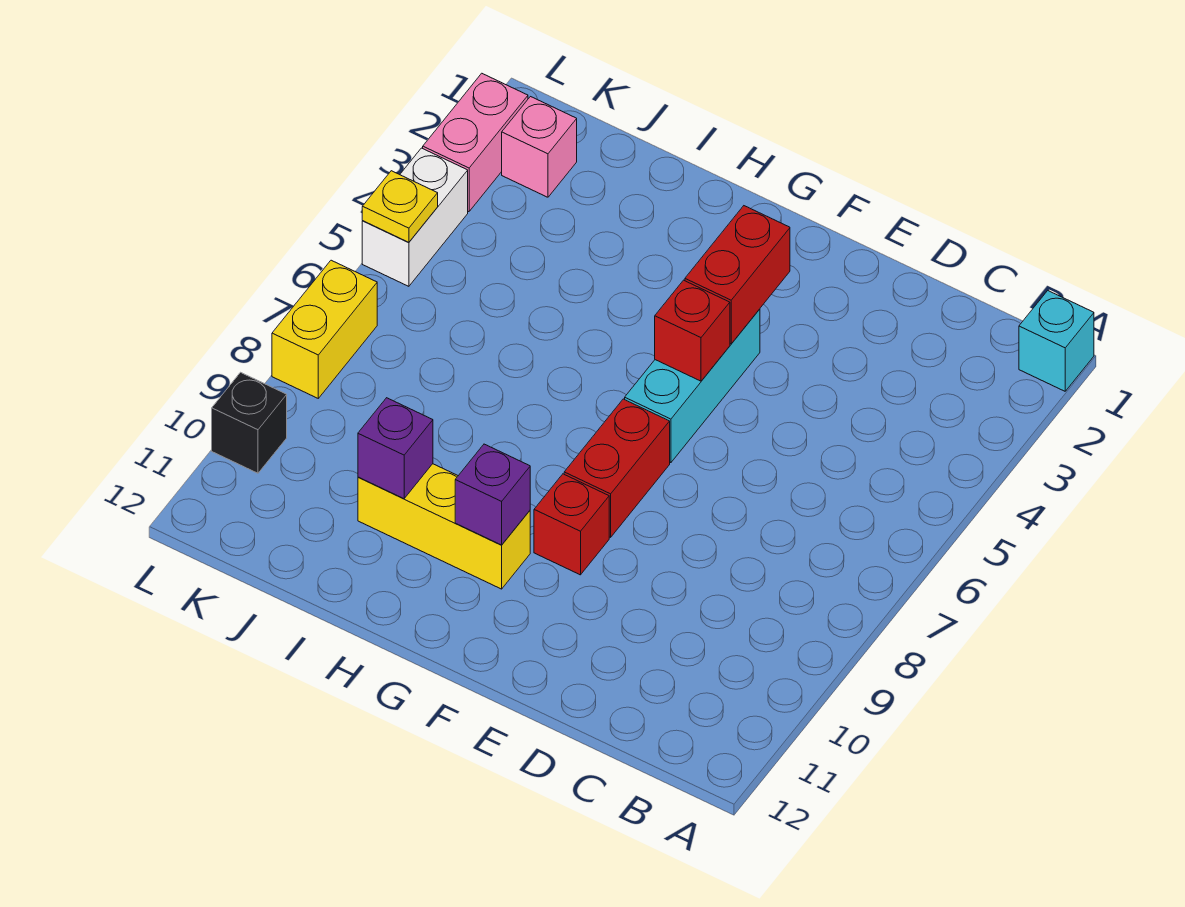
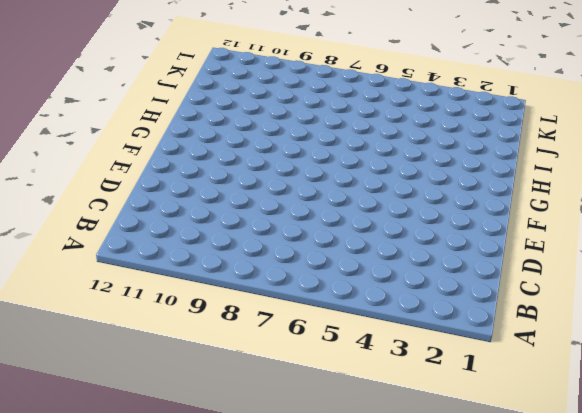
none -> cyan 1x1 brick [1019,291,1094,391]
none -> cyan 1x3 brick [625,309,760,463]
none -> red 1x2 brick [564,399,670,537]

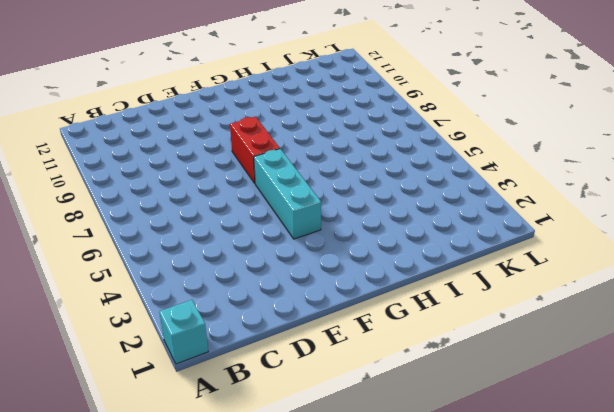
none -> red 1x1 brick [534,474,609,575]
none -> yellow 1x3 brick [358,464,530,589]
none -> pink 1x1 brick [502,97,577,197]

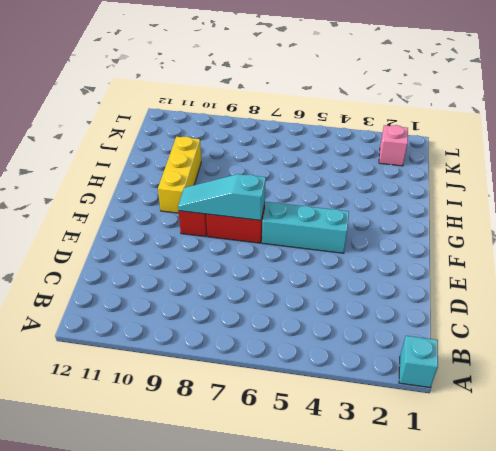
cyan 1x3 slope [178,174,266,220] -> none
none -> pink 1x2 brick [423,73,528,212]
none -> white 1x2 brick [362,148,468,286]
none -> yellow 1x2 brick [272,260,377,398]

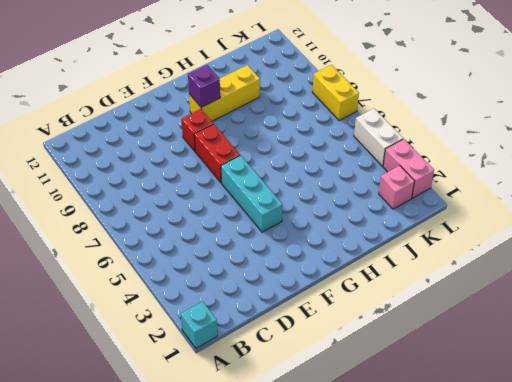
none -> black 1x1 brick [212,372,287,473]
none -> red 1x2 brick [685,206,790,344]
none -> red 1x1 brick [655,280,730,381]

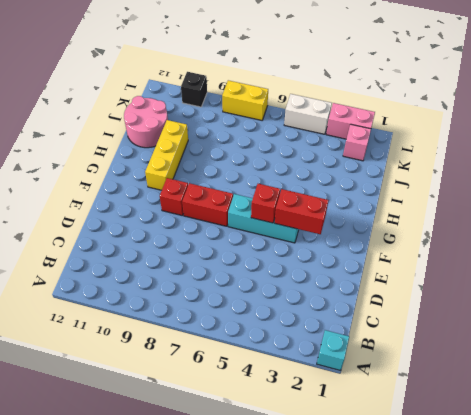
pink 2x2 round brick [124,96,168,148] -> none
none -> purple 1x1 brick [455,444,530,545]
none -> purple 1x1 brick [358,398,433,499]
none -> yellow 1x1 plate [362,171,438,243]

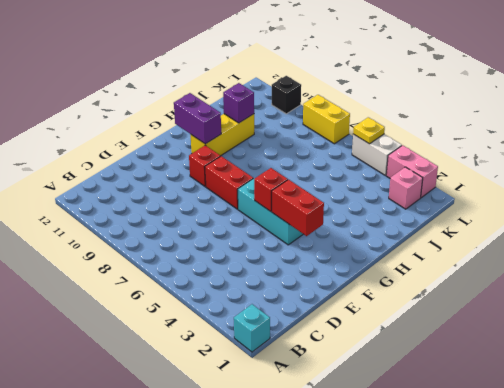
purple 1x2 brick [174,93,221,144] -> purple 1x1 brick [455,444,530,545]

